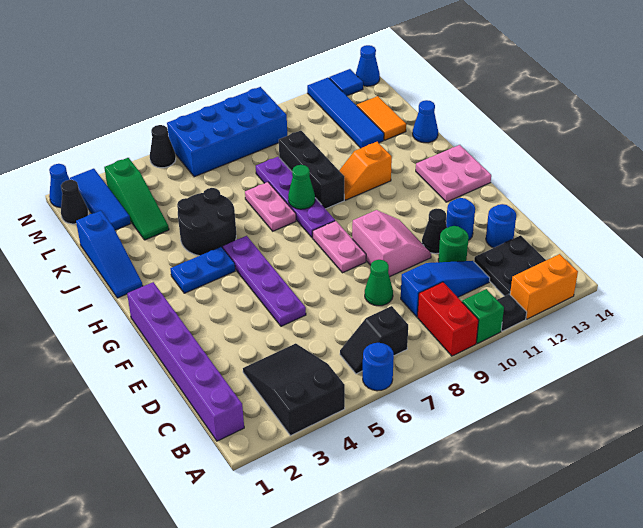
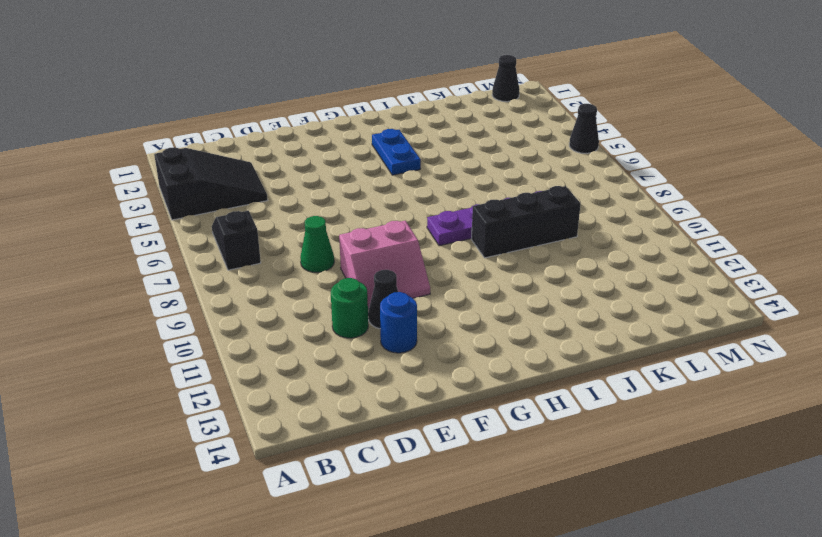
none -> blue 1x1 round brick [363,343,394,391]
none -> red 1x2 brick [417,282,479,356]
none -> green 1x1 brick [462,289,504,344]
none -> black 1x1 plate [497,294,527,331]

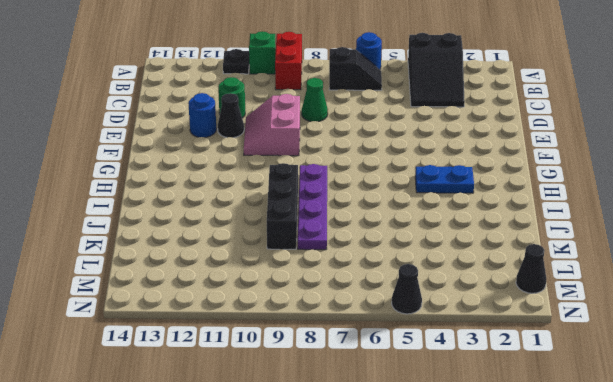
none -> orange 1x2 brick [510,254,578,319]
none -> purple 1x6 brick [127,282,244,441]
none -> black 2x2 plate [474,235,546,296]
none -> blue 1x3 slope [401,261,490,317]

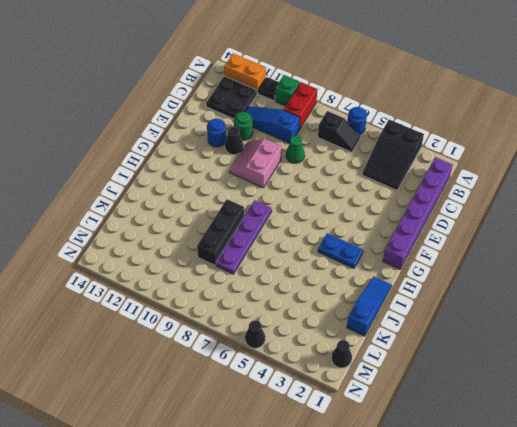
none -> blue 1x1 round brick [486,204,516,248]
none -> purple 1x4 plate [223,236,306,326]
none -> pink 1x2 plate [313,221,366,273]
none -> pink 2x2 plate [416,145,491,202]

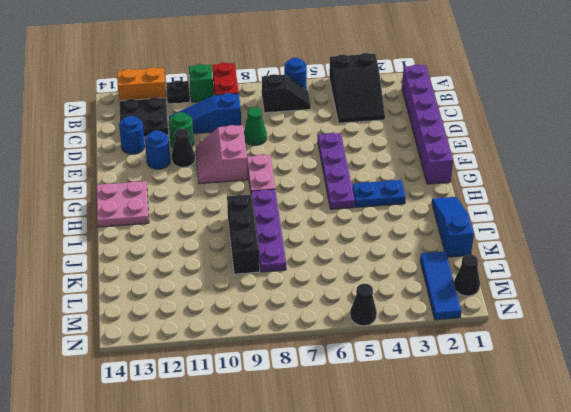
none -> black 2x2 round brick [177,188,236,256]
none -> pink 1x2 plate [245,182,296,231]
none -> orange 1x2 slope [339,142,392,200]
none -> blue 1x1 cone [413,100,438,143]

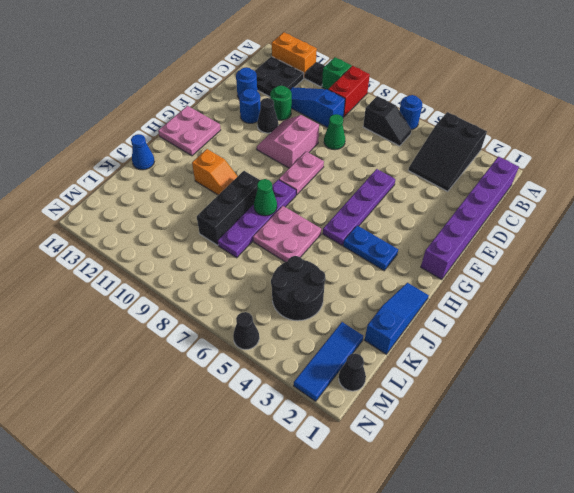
pink 2x2 plate [253,206,321,262] -> pink 1x2 plate [245,182,296,231]
black 2x2 round brick [271,256,325,321] -> black 2x2 round brick moved to [177,188,236,256]
none -> green 1x3 slope [104,158,169,240]
none -> blue 1x4 tile [307,78,384,148]
none -> orange 1x2 tile [357,96,406,140]
none -> blue 2x4 brick [167,87,287,177]

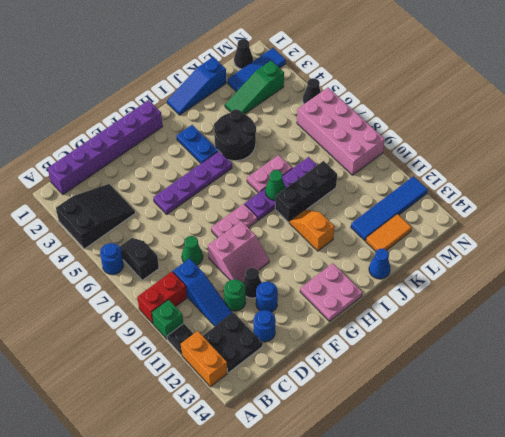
pink 2x4 brick [297,88,385,175] -> blue 2x4 brick [167,87,287,177]
none -> blue 1x1 cone [49,164,70,207]
none -> blue 1x1 tile [329,69,363,96]
none -> blue 1x1 cone [356,45,380,86]

